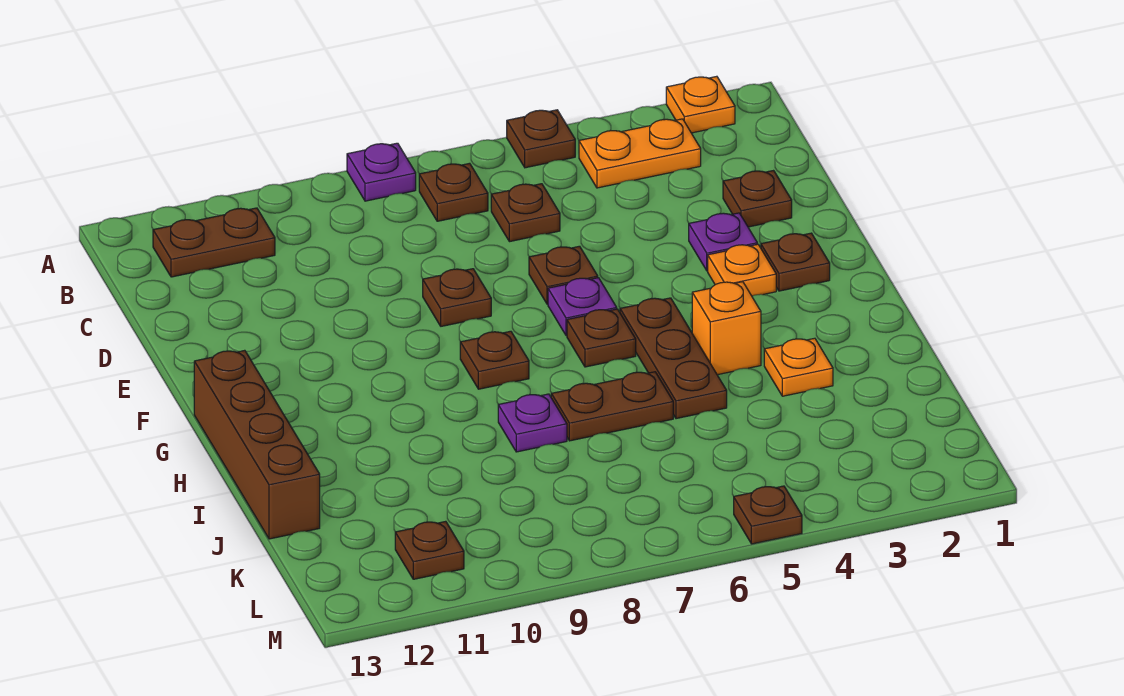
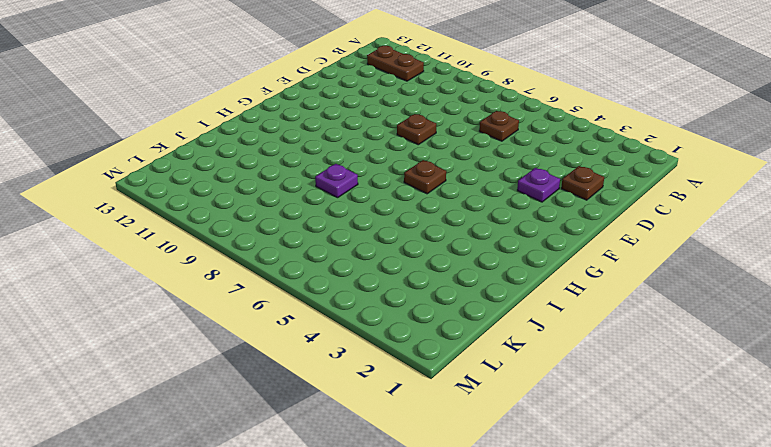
none -> orange 1x1 plate [666,76,735,133]
none -> brown 1x1 plate [507,110,575,168]
none -> purple 1x1 plate [347,143,416,201]

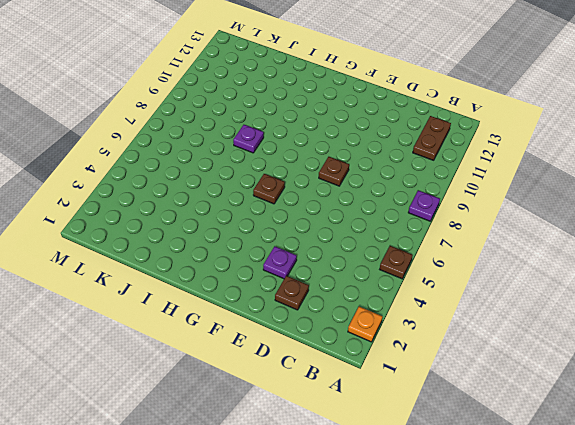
none -> orange 1x2 plate [579,119,701,188]
none -> brown 1x1 plate [419,163,488,221]
none -> brown 1x1 plate [491,184,560,242]

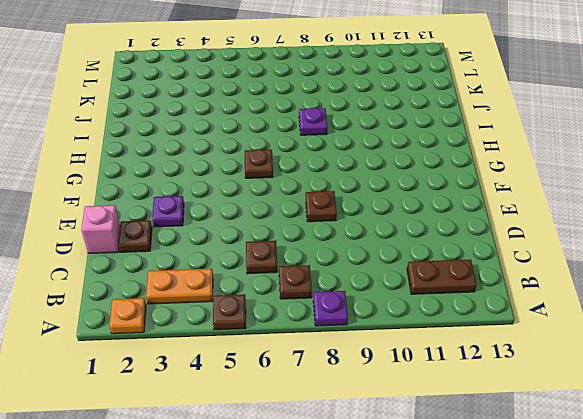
pink 1x1 brick [81,205,120,253] -> none
none -> brown 1x1 plate [529,246,598,304]
none -> brown 1x1 plate [761,233,830,291]
none -> orange 1x1 plate [708,244,776,296]

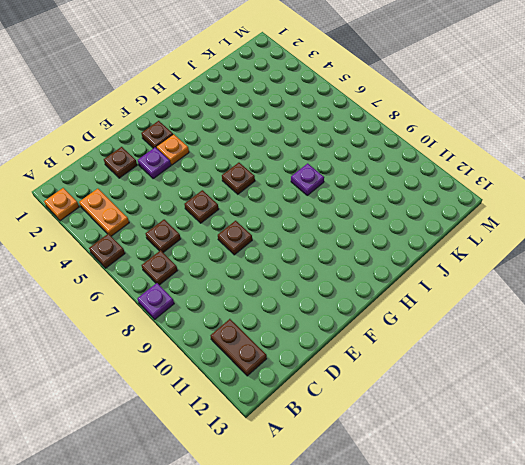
none -> purple 1x1 plate [548,278,617,336]
none -> brown 1x3 plate [620,298,727,419]
none -> brown 1x1 plate [460,331,529,389]

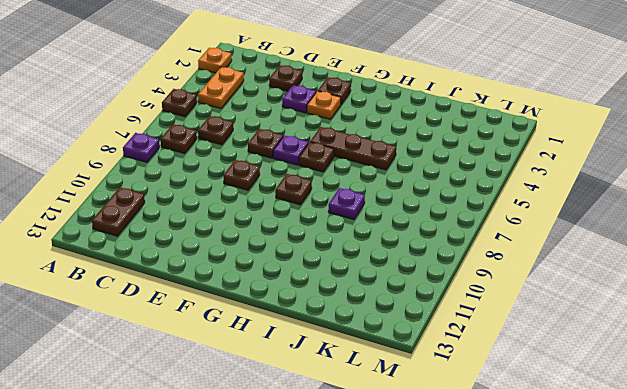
none -> brown 1x4 brick [194,350,320,539]
none -> orange 1x1 brick [692,282,761,375]
none -> orange 1x1 plate [764,338,833,396]

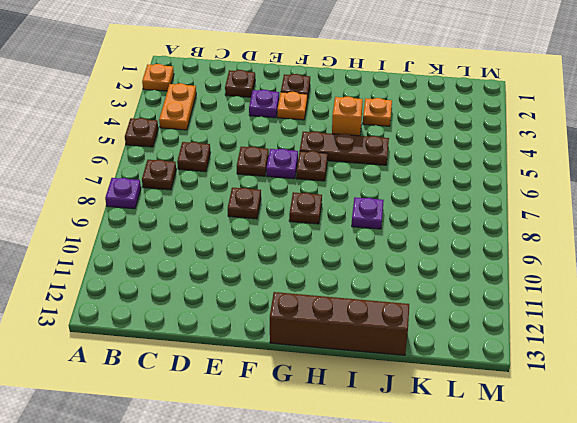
none -> brown 1x2 plate [153,208,275,277]
none -> brown 1x2 plate [551,372,673,441]
none -> brown 1x1 plate [395,521,464,579]

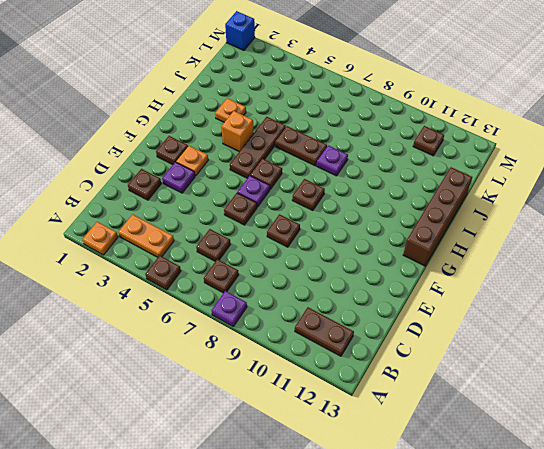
blue 1x1 brick [225,11,255,50] -> none
none -> brown 1x1 plate [734,486,802,544]

